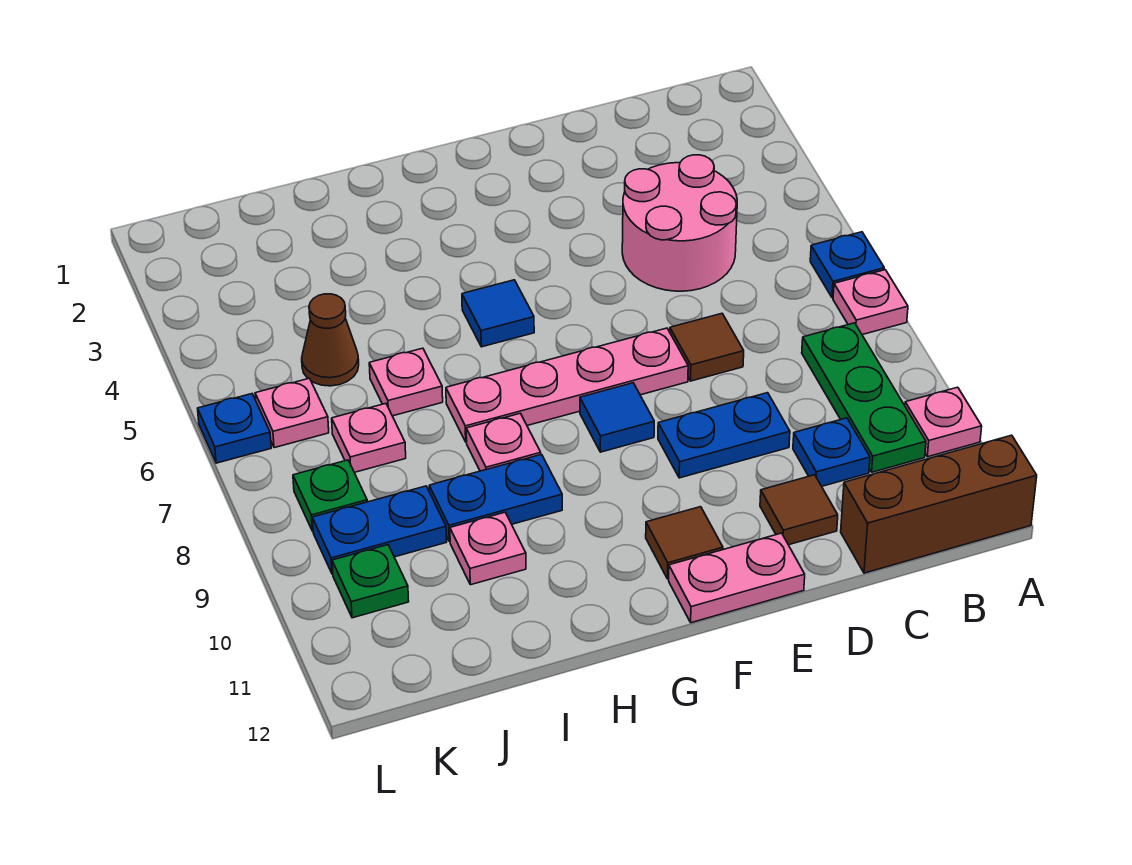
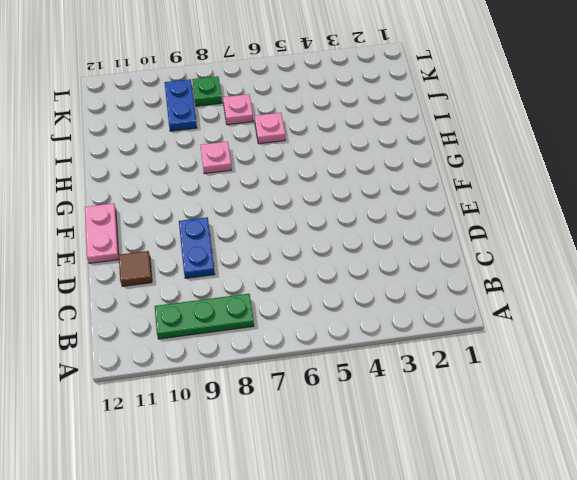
none -> blue 1x1 plate [810,232,884,298]
none -> pink 1x1 plate [833,270,908,335]
none -> pink 1x1 plate [905,387,982,457]

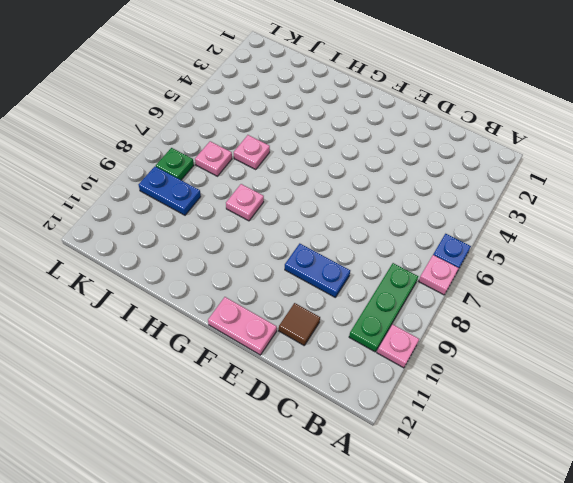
none -> brown 1x3 brick [841,435,1037,573]
none -> pink 2x2 round brick [622,155,737,291]
none -> blue 1x1 plate [793,418,870,486]

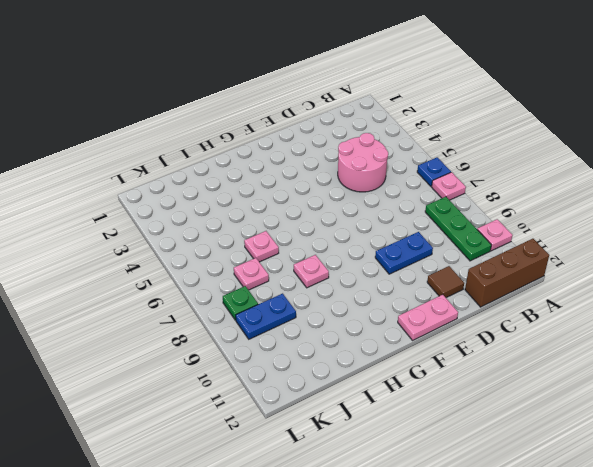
none -> blue 1x1 plate [793,418,870,486]
none -> brown 1x1 tile [670,314,744,381]
none -> pink 1x4 plate [446,328,688,442]

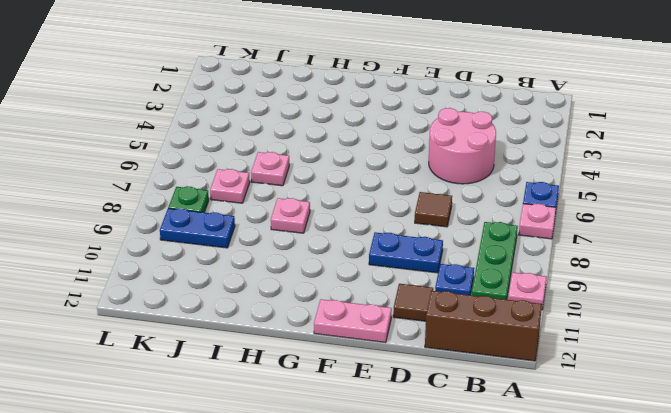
none -> pink 1x4 plate [446,328,688,442]
none -> blue 1x1 tile [580,383,654,452]
none -> brown 1x1 tile [646,507,723,579]

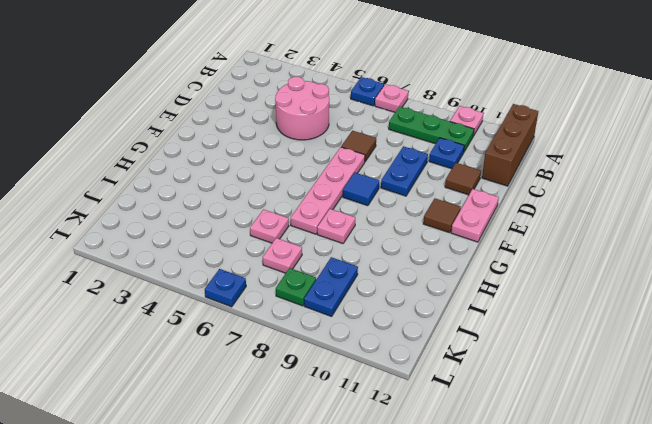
none -> blue 1x1 tile [462,280,534,347]
none -> blue 1x2 plate [429,455,562,542]
none -> pink 1x1 plate [450,512,526,585]

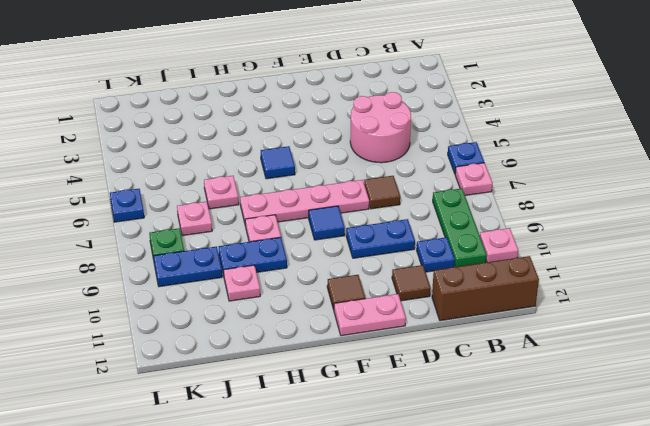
none -> brown 1x1 cone [302,294,359,386]
none -> pink 1x1 plate [255,378,329,448]
none -> green 1x1 plate [332,545,409,618]

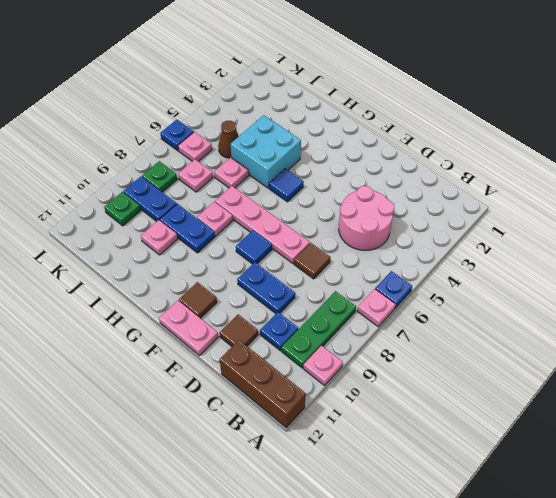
cyan 2x2 brick [231,115,301,188] -> none

